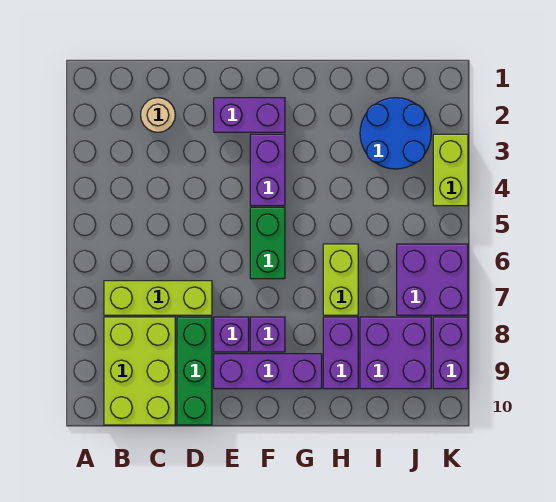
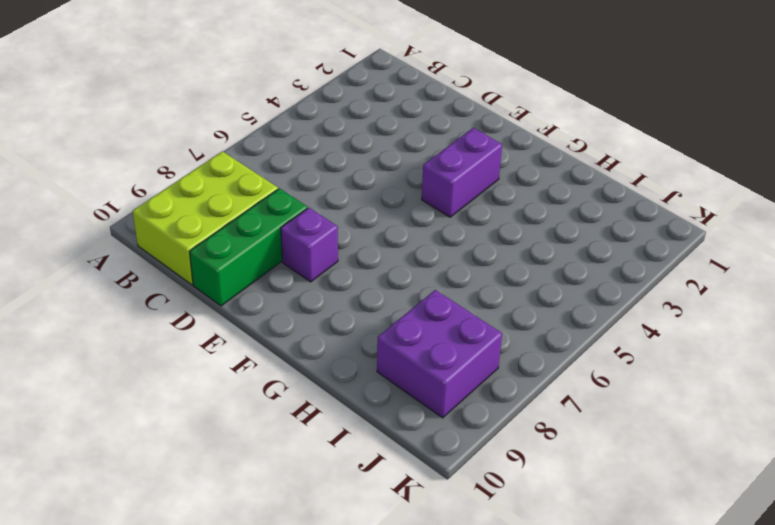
none -> lime 1x3 brick [104,281,212,315]
none -> tan 1x1 round brick [141,98,175,132]
none -> purple 1x2 brick [214,98,285,132]

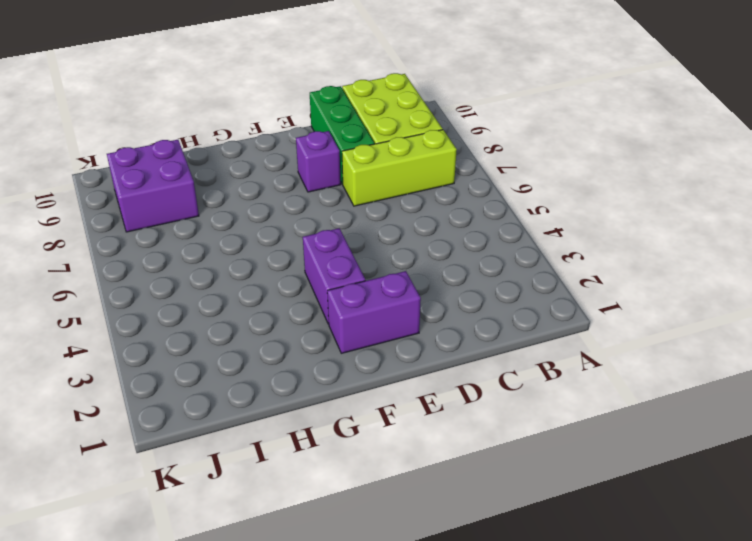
none -> tan 1x1 round brick [141,98,175,132]
none -> purple 1x3 brick [214,354,322,389]
none -> green 1x2 brick [250,207,285,279]

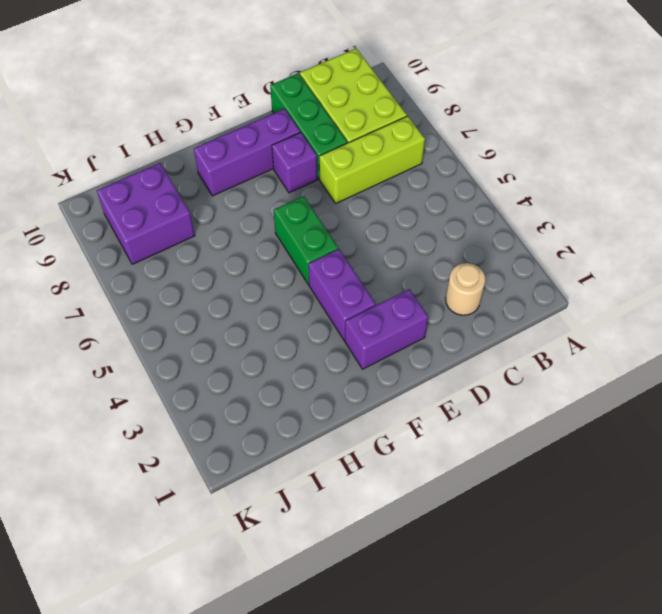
none -> purple 1x1 brick [250,317,285,352]
none -> lime 1x2 brick [323,244,358,315]
none -> purple 1x2 brick [323,317,358,389]

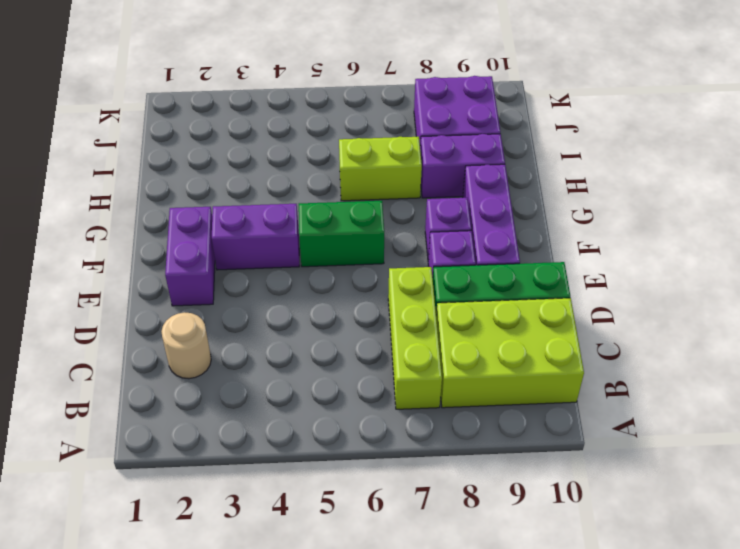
none -> blue 2x2 round brick [360,98,431,169]
none -> purple 2x2 brick [397,244,468,315]
none -> lime 1x2 brick [433,134,468,206]

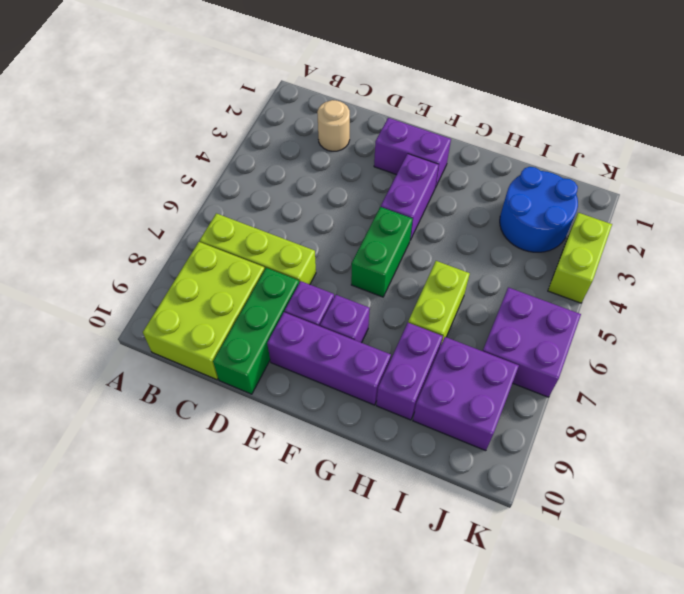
none -> purple 1x2 brick [433,317,468,389]

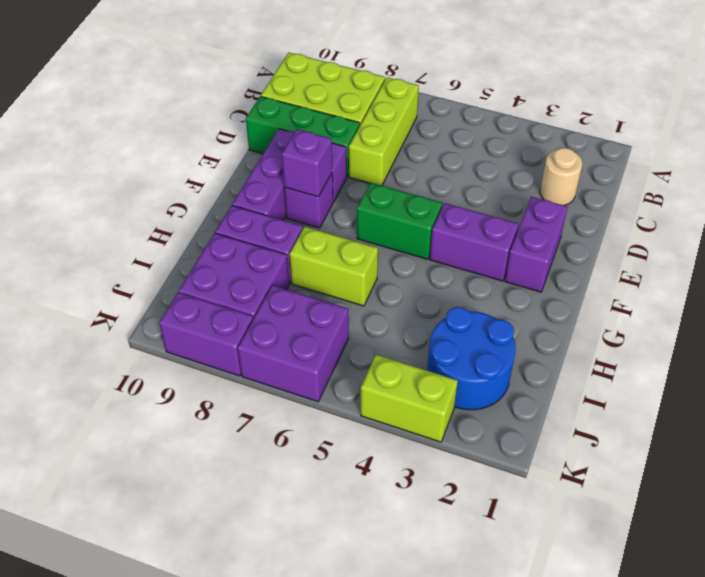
purple 1x1 brick [282,129,332,197] -> none

